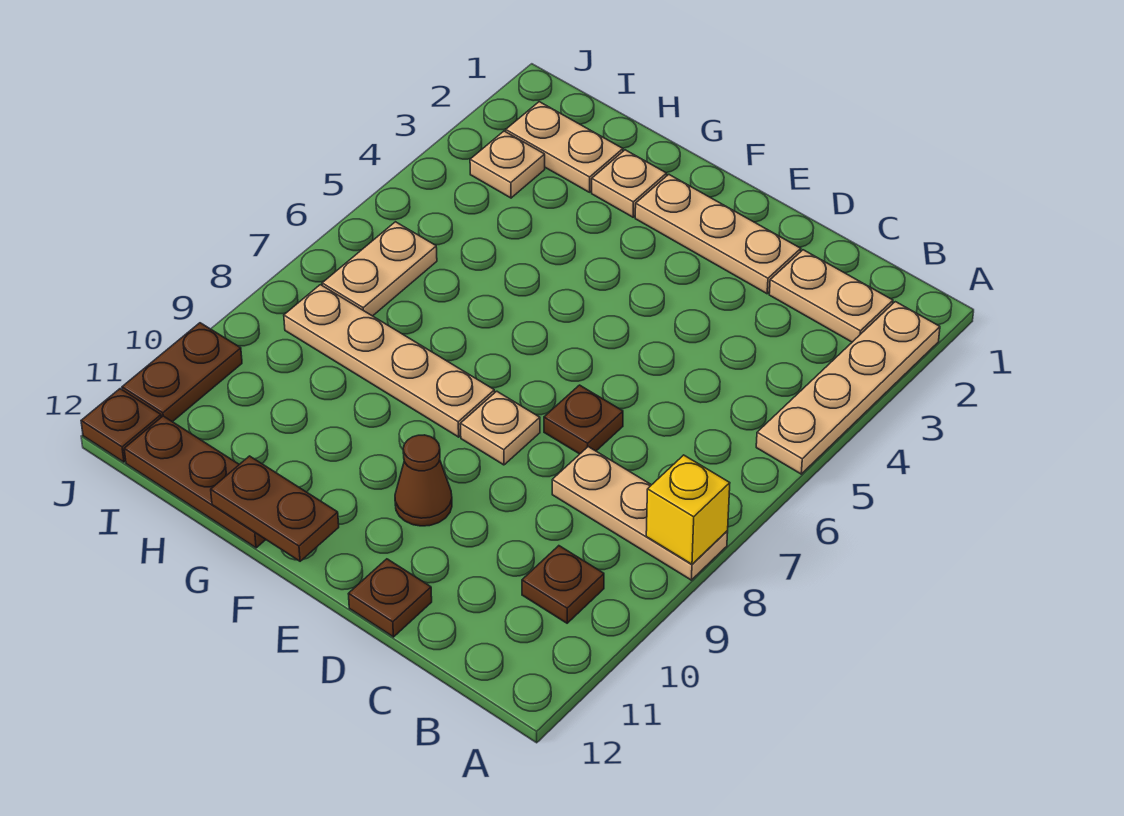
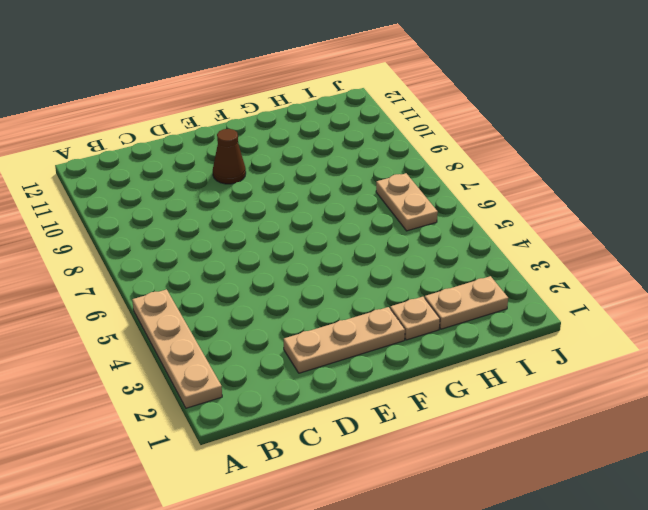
none -> tan 1x3 plate [552,447,728,580]
none -> tan 1x2 plate [769,250,893,342]
none -> brown 1x1 plate [522,546,604,623]

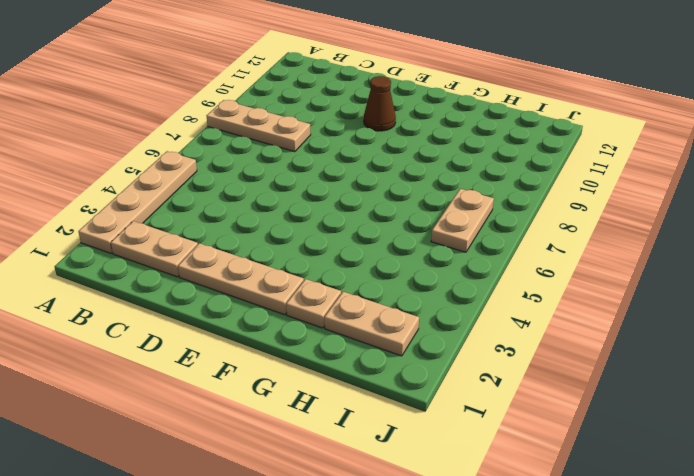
none -> brown 1x1 plate [522,546,604,623]
none -> brown 1x1 plate [544,385,623,454]
none -> brown 1x1 plate [349,559,432,637]

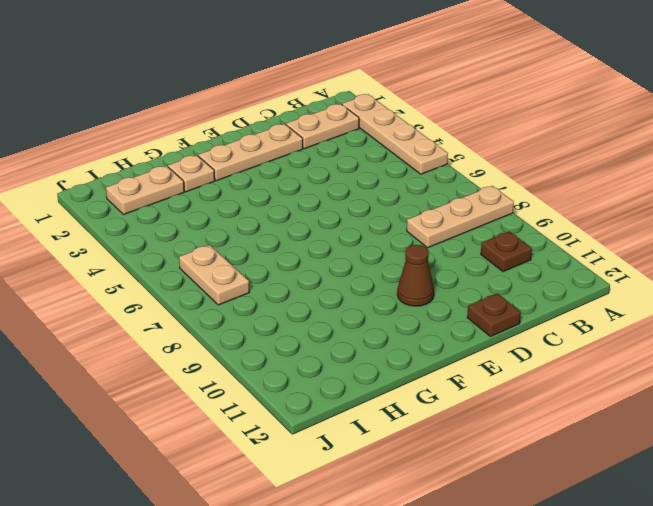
none -> brown 1x1 plate [544,385,623,454]
none -> tan 1x1 plate [460,391,540,465]
none -> tan 1x4 plate [284,285,495,437]

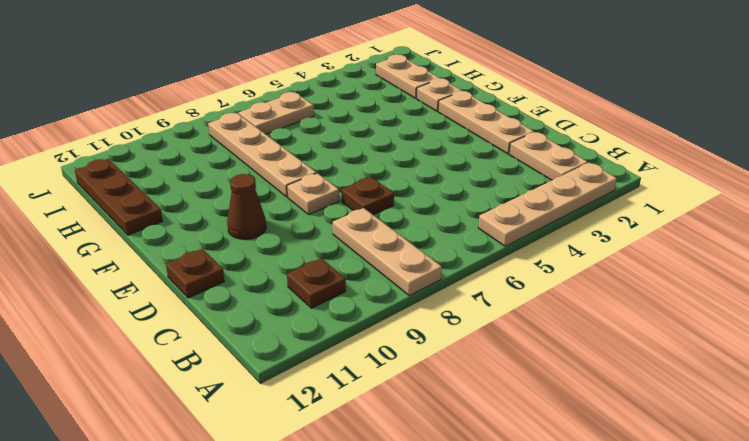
none -> tan 1x1 plate [470,131,545,198]
none -> brown 1x2 plate [122,323,242,422]
none -> brown 1x1 plate [81,389,161,462]

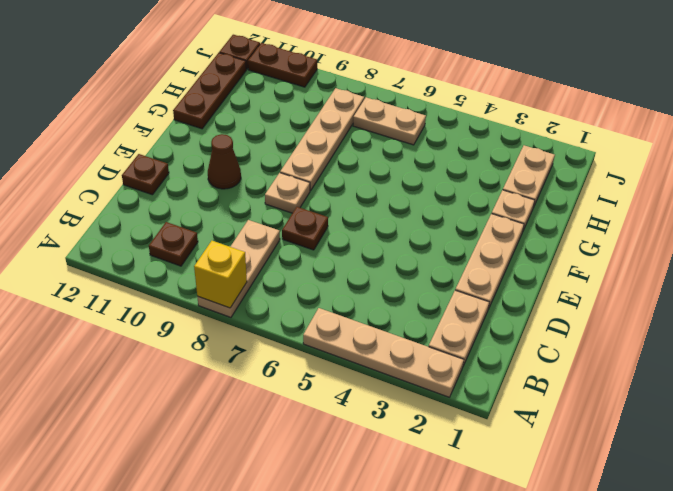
none -> tan 1x1 plate [470,131,545,198]
none -> brown 1x2 plate [211,456,339,561]

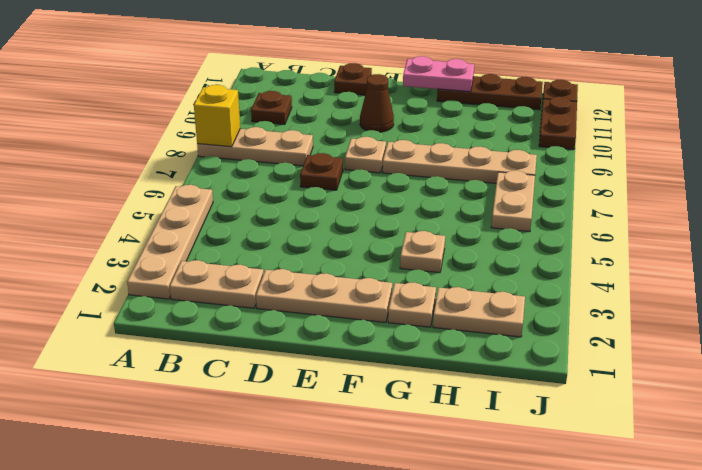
pink 1x2 plate [403,56,474,92] -> brown 1x2 plate [211,456,339,561]
tan 1x1 plate [400,231,445,273] -> tan 1x1 plate moved to [470,131,545,198]

